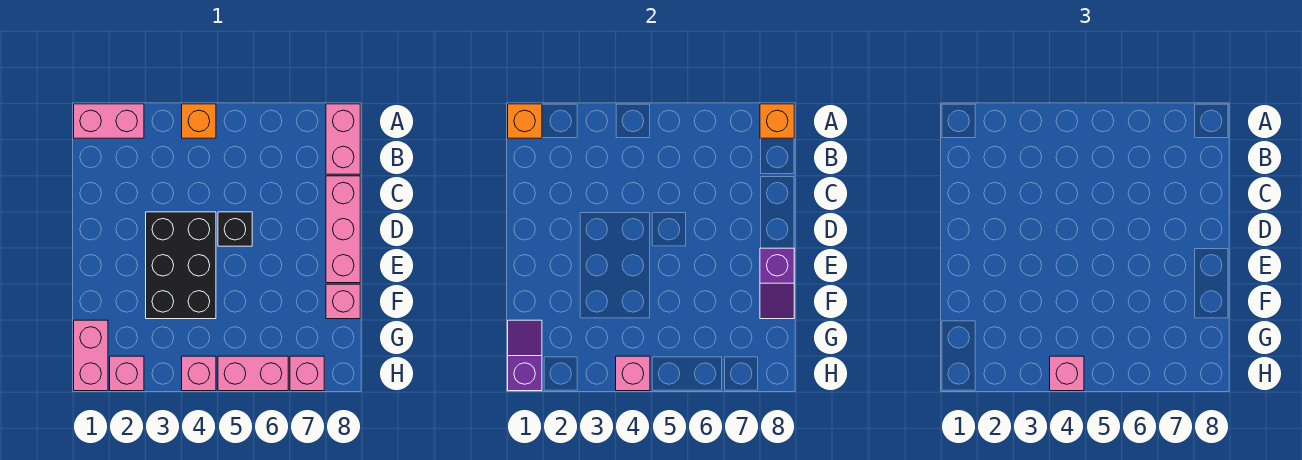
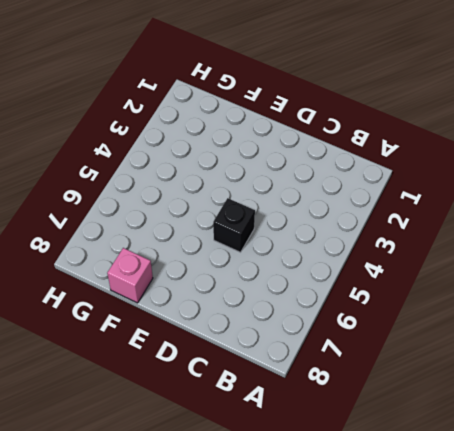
none -> pink 1x2 brick [74,104,144,138]
none -> orange 1x1 brick [182,104,216,138]
none -> pink 1x2 brick [326,104,360,174]

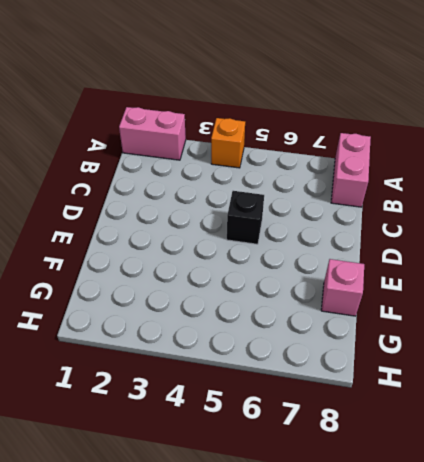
none -> pink 1x3 brick [326,176,360,283]
none -> black 2x3 brick [146,212,216,319]
none -> pink 1x2 brick [74,320,108,391]

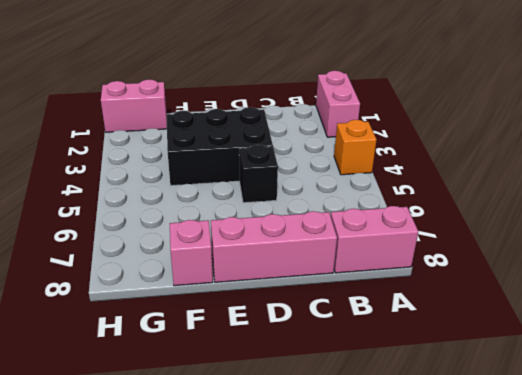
none -> pink 1x1 brick [110,356,144,391]
none -> pink 1x1 brick [182,356,216,391]
none -> pink 1x2 brick [218,356,288,391]

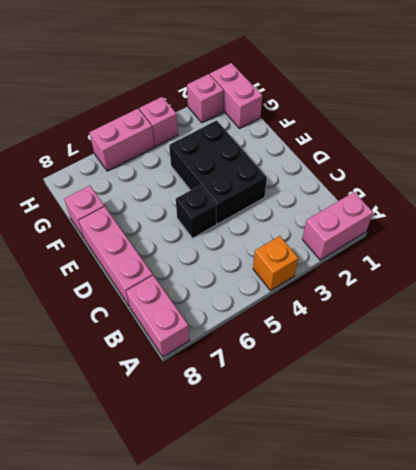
none -> pink 1x1 brick [290,356,324,391]
none -> orange 1x1 brick [508,104,542,138]
none -> orange 1x1 brick [760,104,794,138]

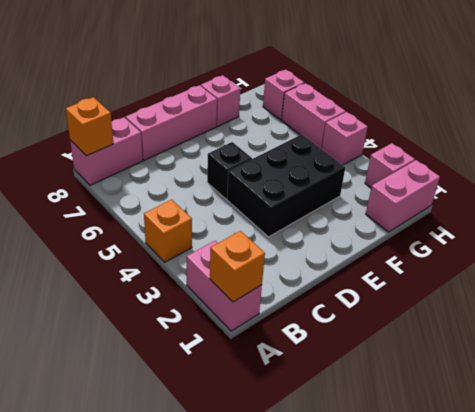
none -> purple 1x2 slope [760,248,794,319]
none -> purple 1x2 slope [508,320,542,391]
none -> pink 1x1 brick [616,356,650,391]

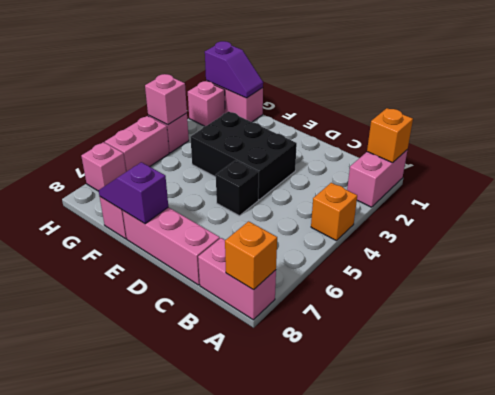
none -> pink 1x1 brick [1050,356,1084,391]

